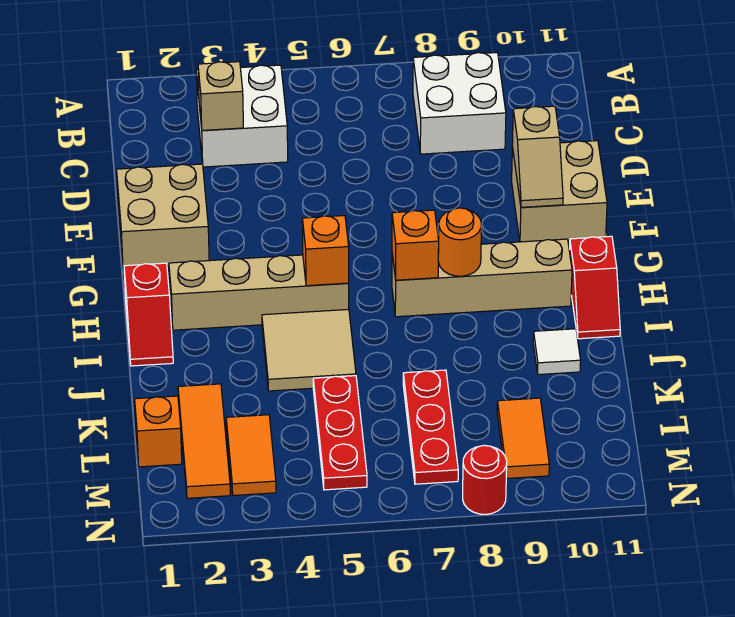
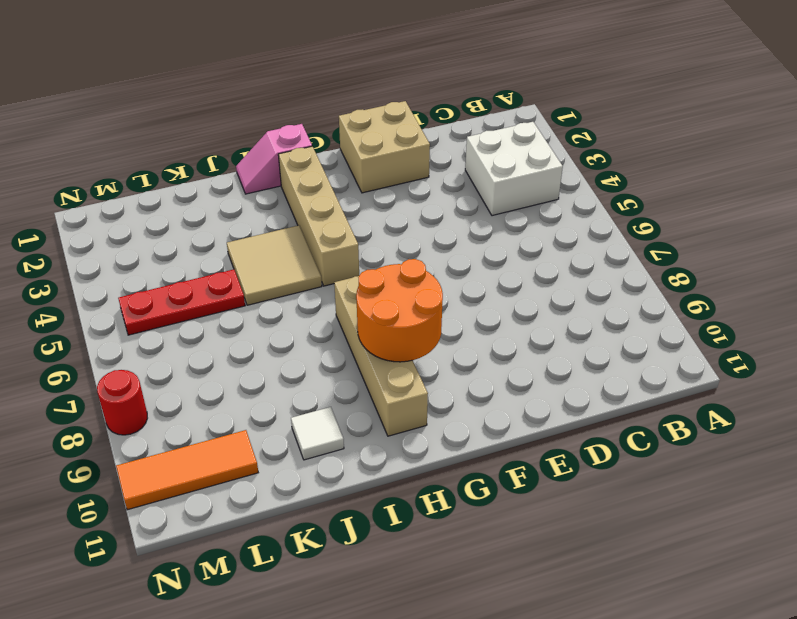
orange 2x2 round brick [356,259,443,362] -> orange 1x1 round brick [438,208,482,276]
pink 1x2 slope [236,124,312,194] -> red 1x2 slope [124,263,173,366]
orange 1x3 tile [116,430,258,510] -> orange 1x3 tile moved to [178,384,230,498]
none -> white 2x2 brick [413,53,506,154]
none -> tan 2x2 brick [512,141,607,242]
none -> red 1x2 slope [569,236,620,339]

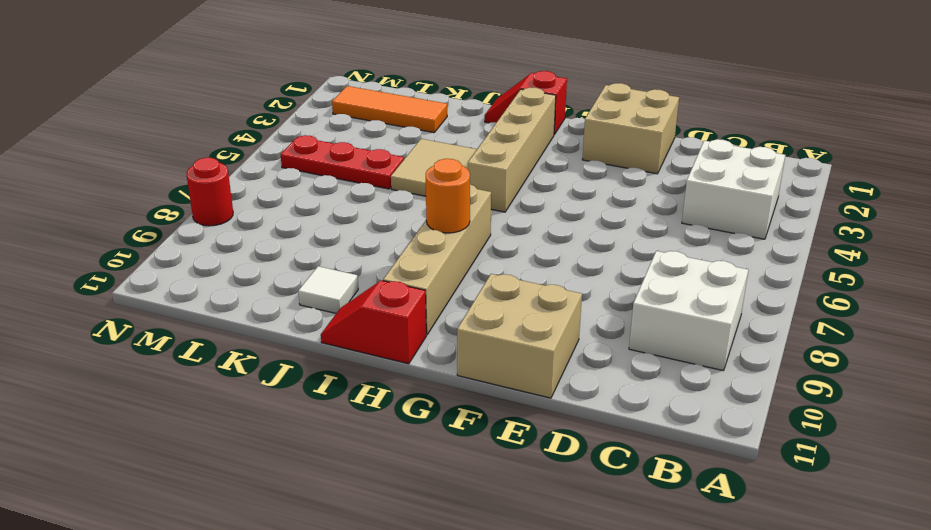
none -> red 1x3 plate [403,370,458,484]
none -> orange 1x1 brick [135,396,182,467]
none -> orange 1x2 tile [226,415,276,496]

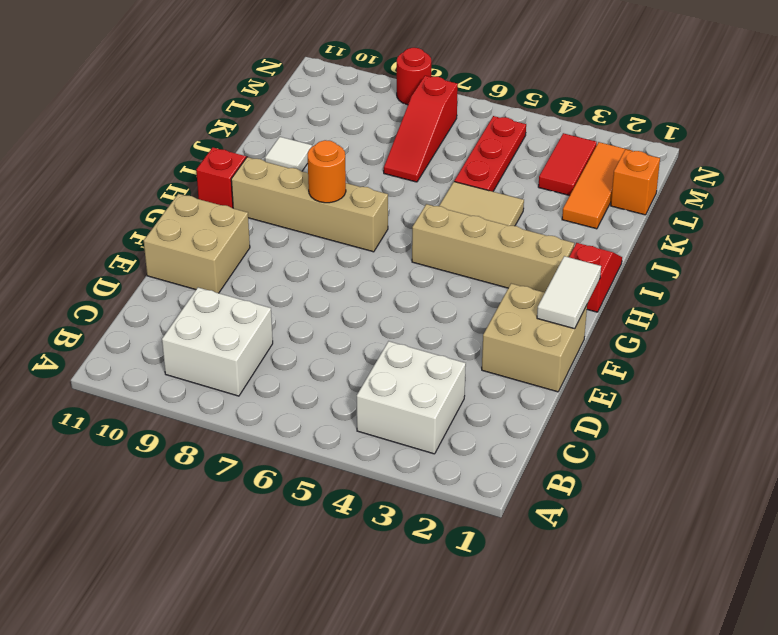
white 1x2 tile [537,256,601,329] -> none
red 1x3 slope [384,76,458,182] -> red 1x3 plate [403,370,458,484]
red 1x2 tile [538,133,597,196] -> orange 1x2 tile [226,415,276,496]
none -> orange 1x2 tile [497,398,549,479]
none -> tan 1x1 brick [198,62,243,130]
none -> tan 1x2 slope [512,106,563,207]

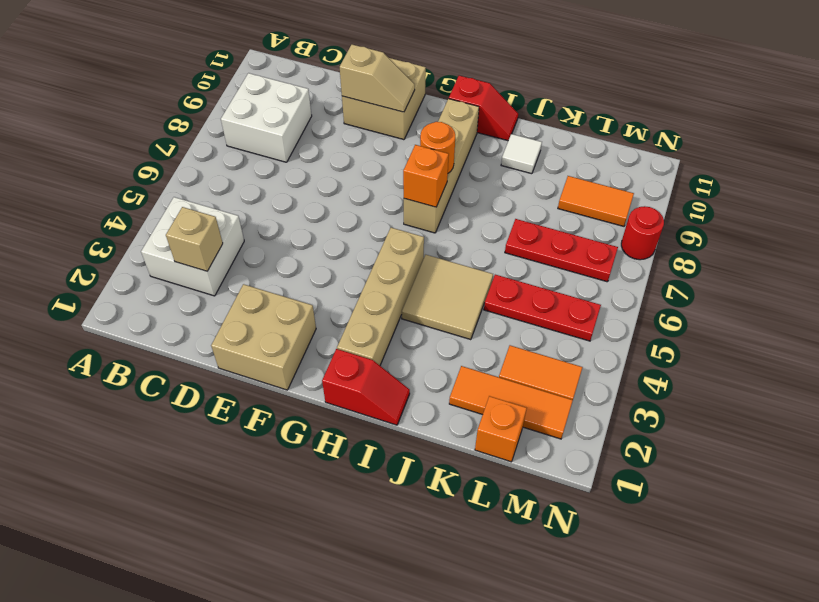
none -> orange 1x1 brick [302,216,349,286]

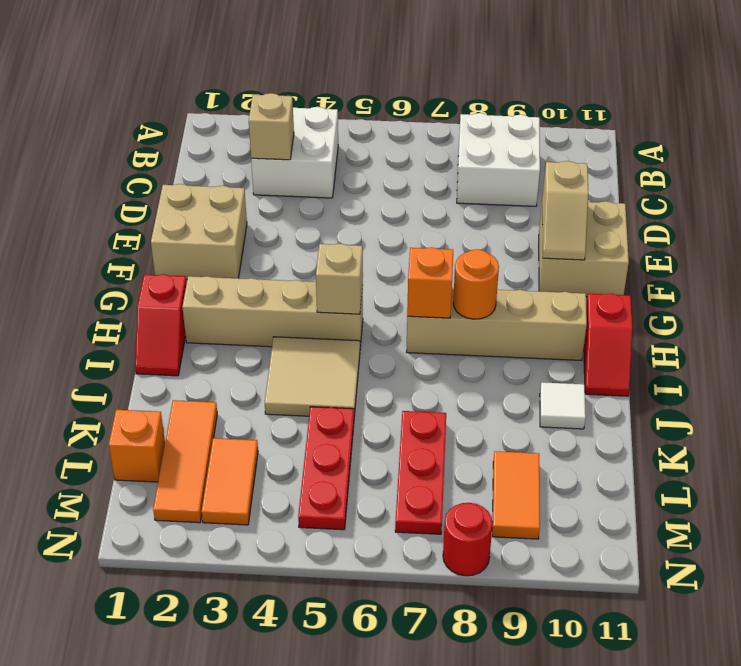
tan 1x1 brick [316,244,363,314] -> orange 1x1 brick [302,216,349,286]

